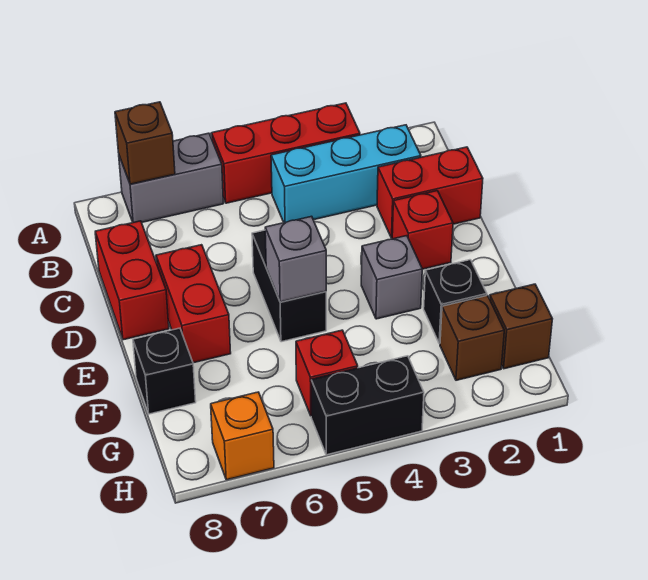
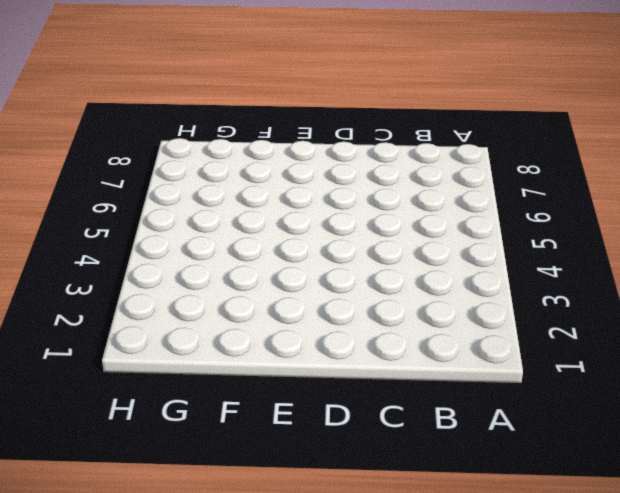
none -> red 1x3 brick [212,103,360,203]
none -> grey 1x2 brick [119,133,223,222]
none -> cyan 1x3 brick [271,125,421,223]

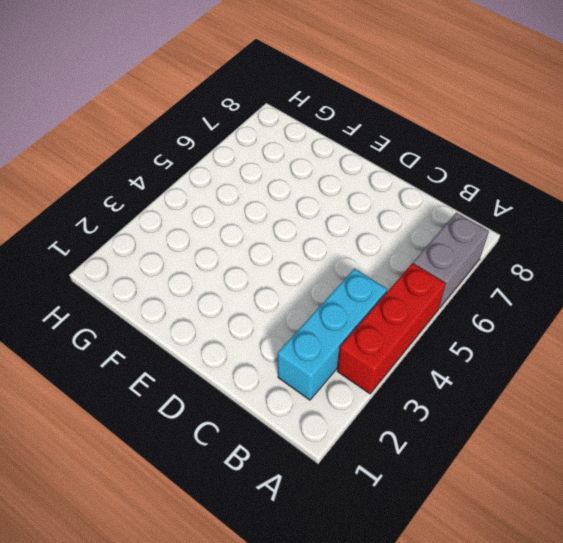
none -> red 1x2 brick [377,147,483,238]
none -> red 1x2 brick [95,221,169,340]
none -> red 1x1 brick [392,191,453,269]

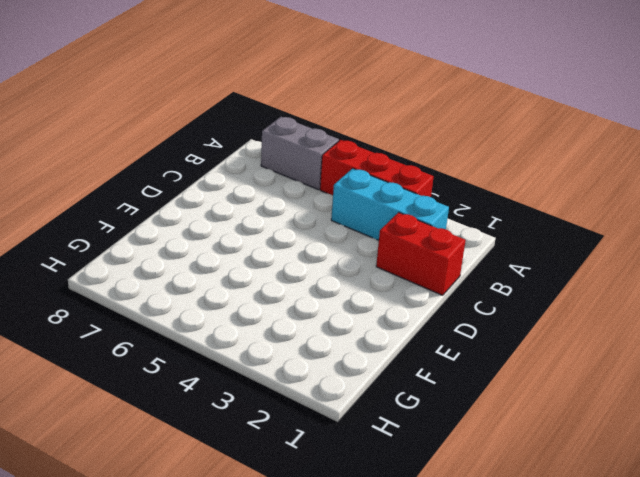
none -> red 1x2 brick [95,221,169,340]
none -> red 1x1 brick [392,191,453,269]
none -> black 1x2 brick [252,230,326,342]

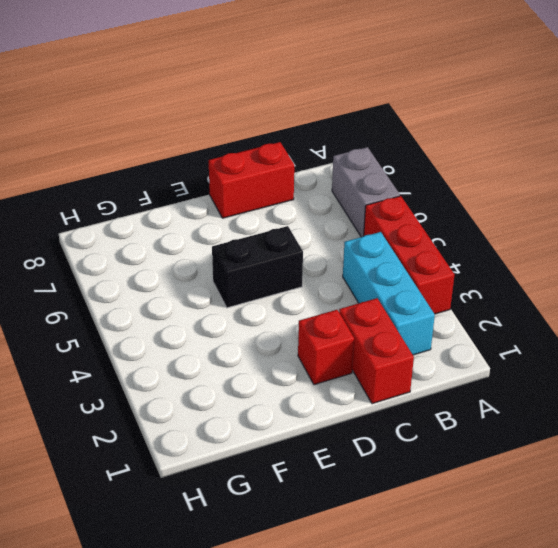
none -> red 1x2 brick [156,245,231,363]
none -> grey 1x1 brick [361,236,422,319]
none -> black 1x1 brick [424,260,487,344]

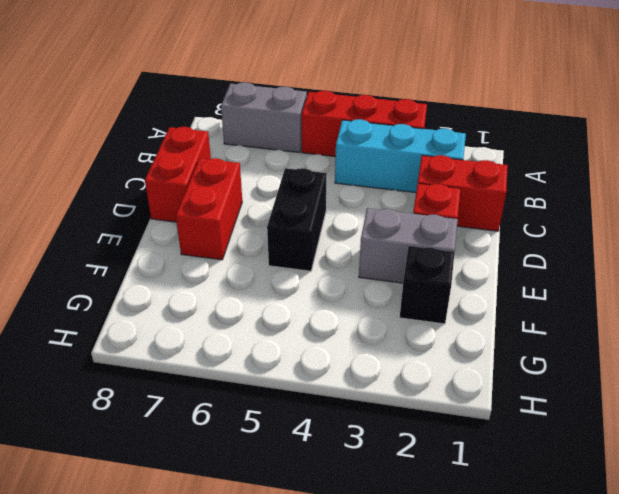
grey 1x2 brick [359,208,458,283] -> grey 1x1 brick [361,236,422,319]
none -> black 1x1 brick [133,328,196,414]
none -> brown 1x1 brick [490,284,552,369]
none -> brown 1x1 brick [440,296,504,380]

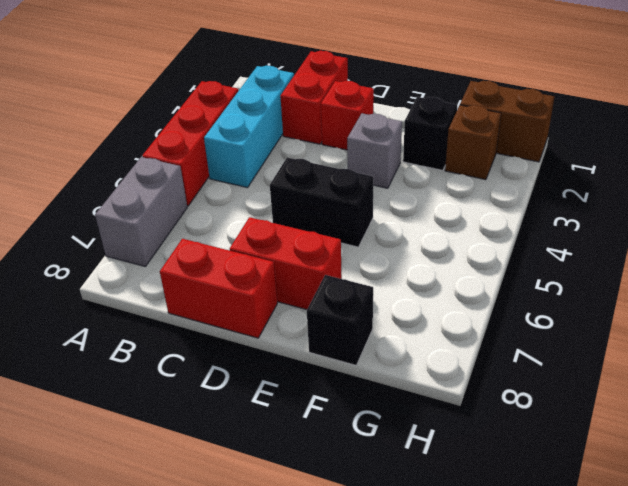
brown 1x2 brick [460,81,554,162] -> brown 1x1 brick [490,284,552,369]
none -> red 1x1 brick [296,330,358,415]
none -> black 1x2 brick [311,356,424,455]
none -> orange 1x1 brick [211,392,274,480]

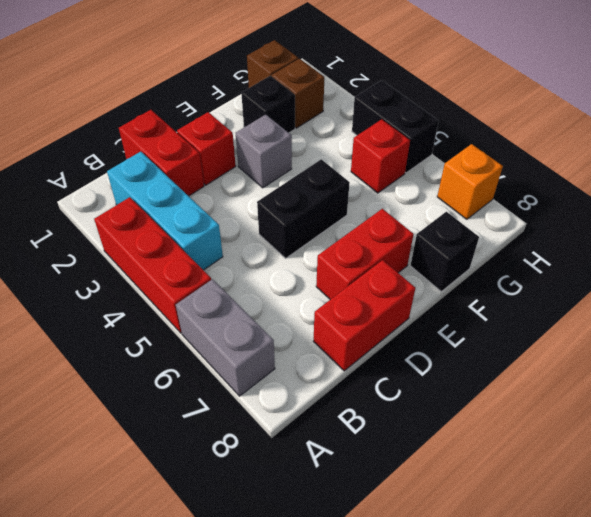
none -> brown 1x1 brick [115,102,175,184]
none -> grey 1x1 brick [265,216,326,302]

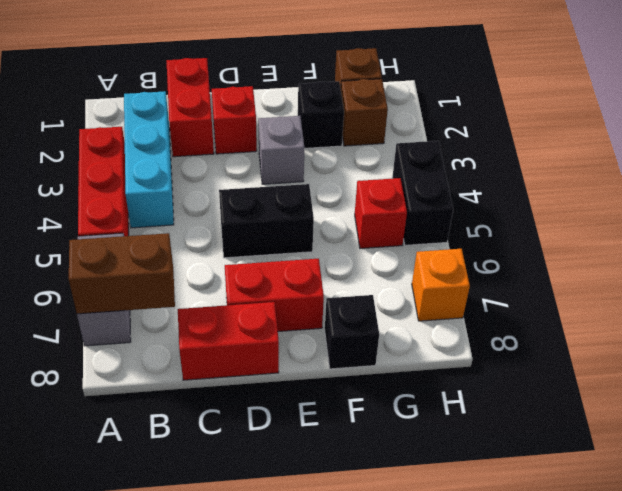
brown 1x2 brick [69,233,175,314] -> brown 1x1 brick [115,102,175,184]
none -> grey 1x1 brick [265,216,326,302]

